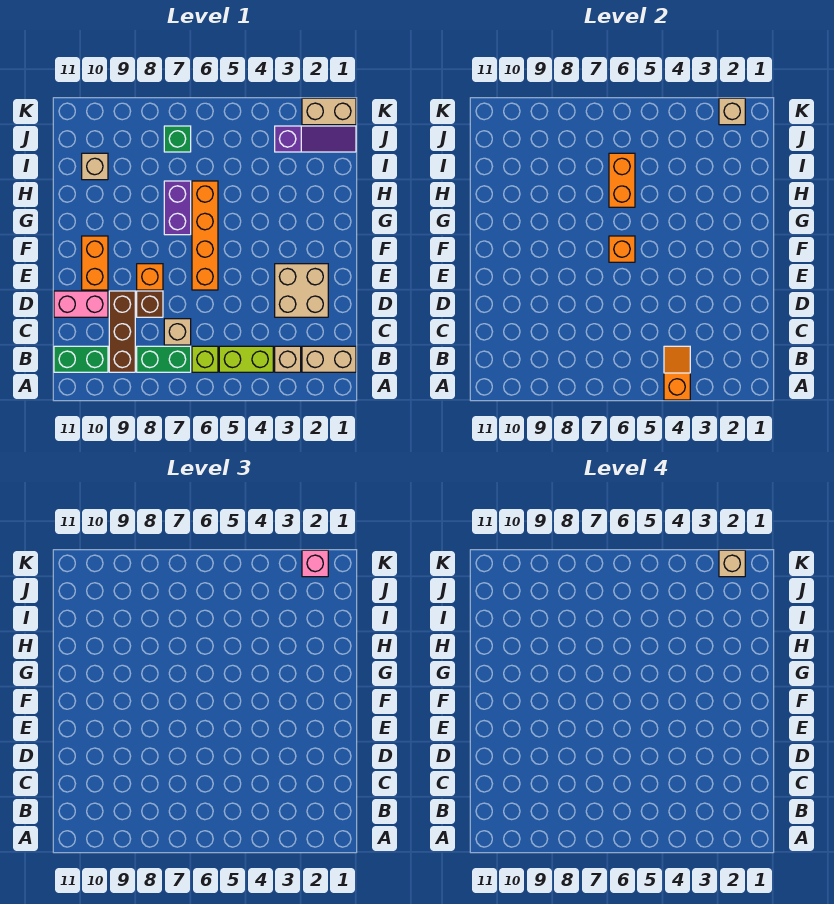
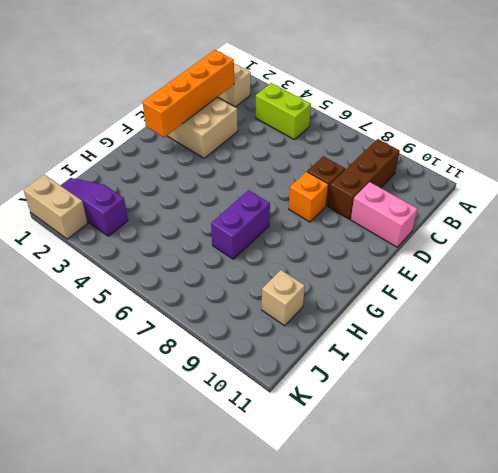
orange 1x4 brick [143,50,234,137] -> orange 1x4 brick moved to [192,181,218,290]
none -> tan 1x1 brick [275,346,301,372]
none -> lime 1x1 brick [192,346,218,372]
none -> green 1x2 brick [137,346,191,372]

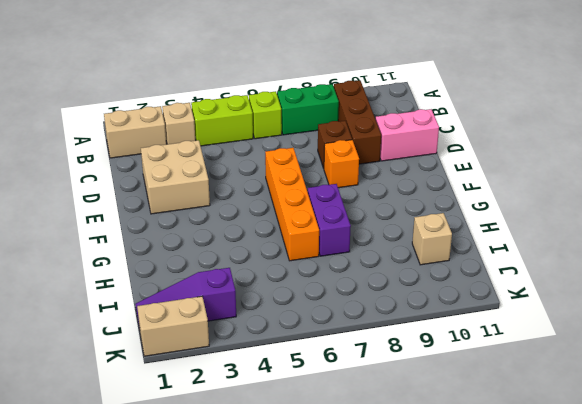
none -> green 1x2 brick [54,346,108,372]
none -> tan 1x1 brick [164,319,191,345]
none -> orange 1x2 brick [82,236,108,290]

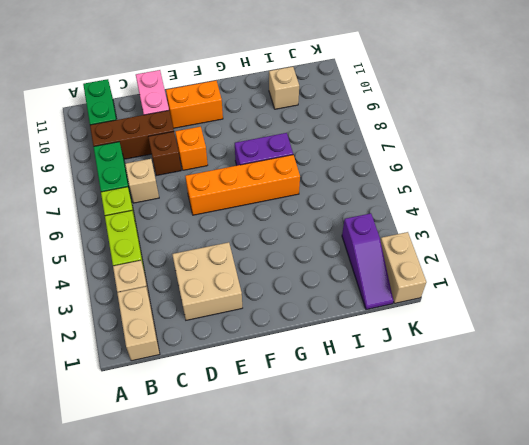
none -> green 1x1 brick [164,126,191,152]
none -> orange 1x2 slope [664,346,690,400]
none -> orange 1x1 brick [609,236,635,262]

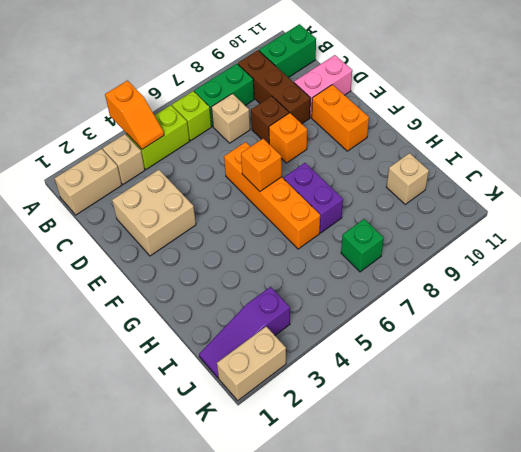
none -> orange 1x2 brick [609,153,635,207]
none -> tan 1x1 brick [719,98,745,125]
none -> pink 1x1 brick [302,550,328,577]

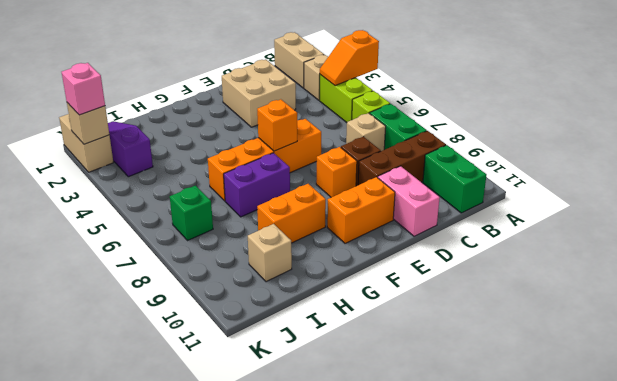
orange 1x2 brick [257,184,326,243] -> orange 1x2 brick moved to [609,153,635,207]
none -> tan 1x1 brick [719,550,745,577]

